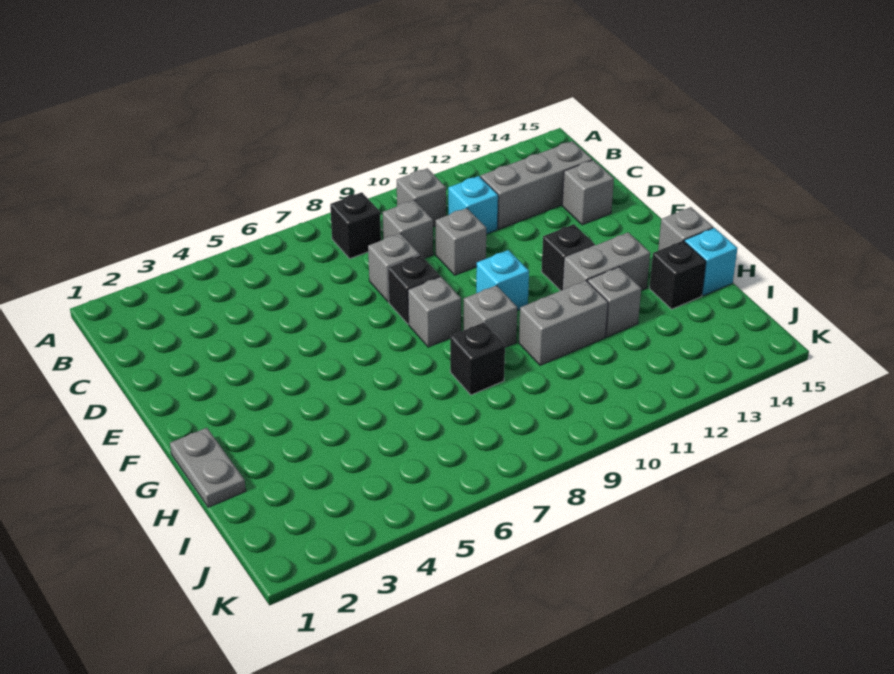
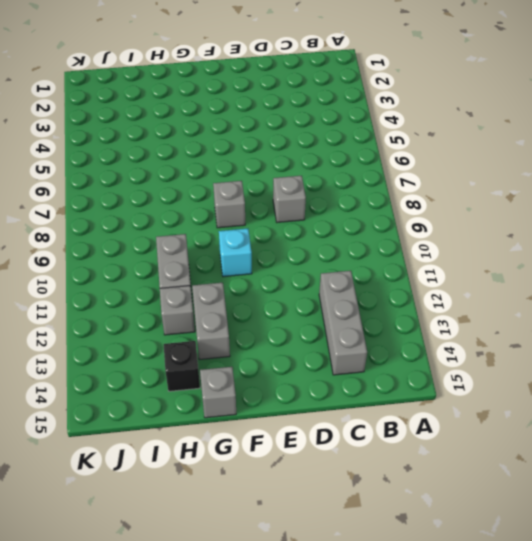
none -> black 1x1 brick [330,192,381,259]
none -> grey 1x1 brick [397,168,446,227]
none -> grey 1x1 brick [383,200,433,258]

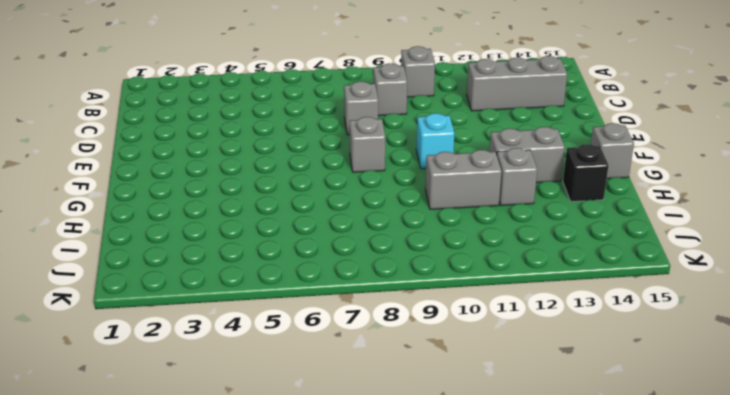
none -> black 1x1 brick [330,192,381,259]
none -> cyan 1x1 brick [448,176,498,234]
none -> grey 1x1 brick [436,208,486,275]

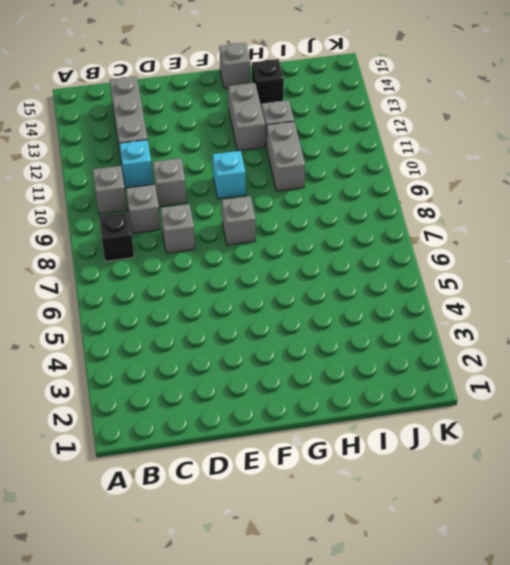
none -> grey 1x1 brick [562,160,614,225]
none -> black 1x1 brick [388,255,440,324]
none -> black 1x1 brick [541,224,595,291]

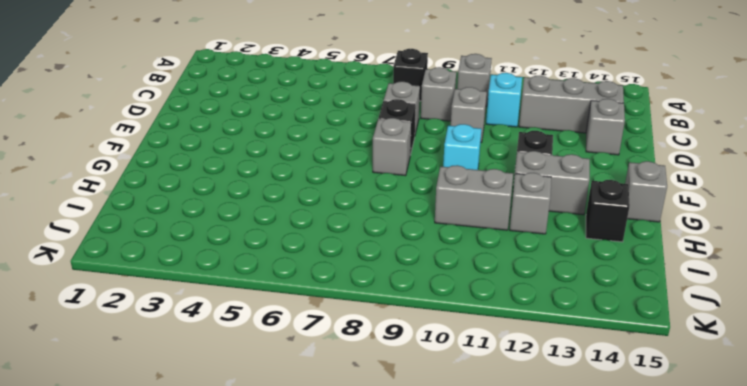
none -> grey 1x2 plate [170,428,246,507]
none -> grey 1x1 brick [463,285,517,347]
none -> black 1x1 brick [450,322,505,395]

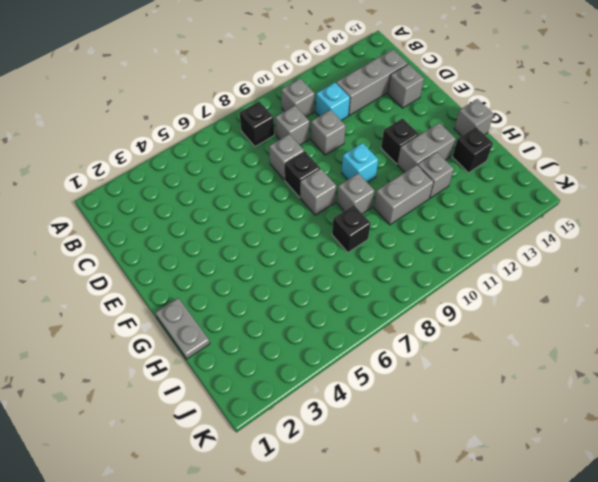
none -> cyan 1x1 brick [685,228,737,296]

